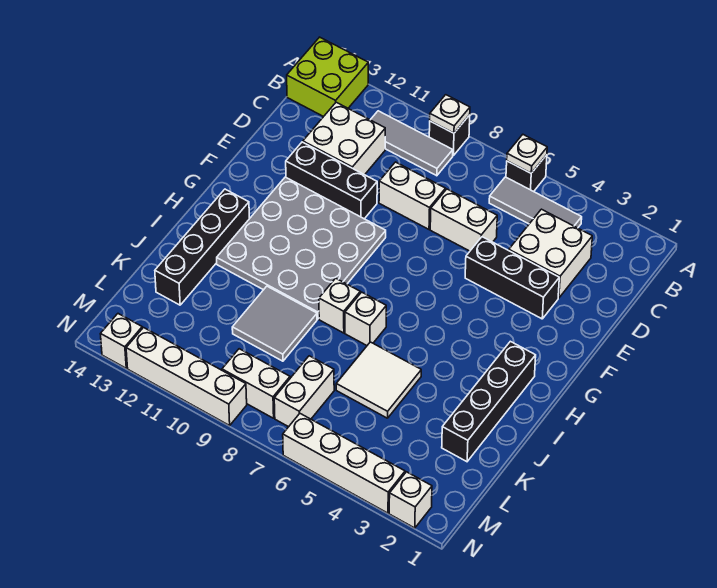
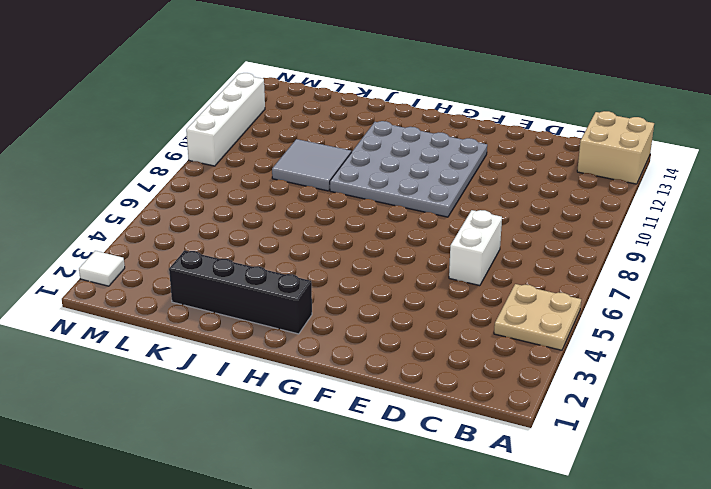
tan 2x2 plate [494,284,581,350] -> grey 1x3 tile [489,177,582,228]
tan 2x2 brick [577,111,654,184] -> lime 2x2 brick [287,37,368,117]
white 1x1 tile [79,251,125,286] -> white 1x1 brick [389,472,432,528]
none -> black 1x1 brick [506,155,547,192]
none -> black 1x1 brick [429,115,470,155]
none -> grey 1x3 tile [371,111,453,176]

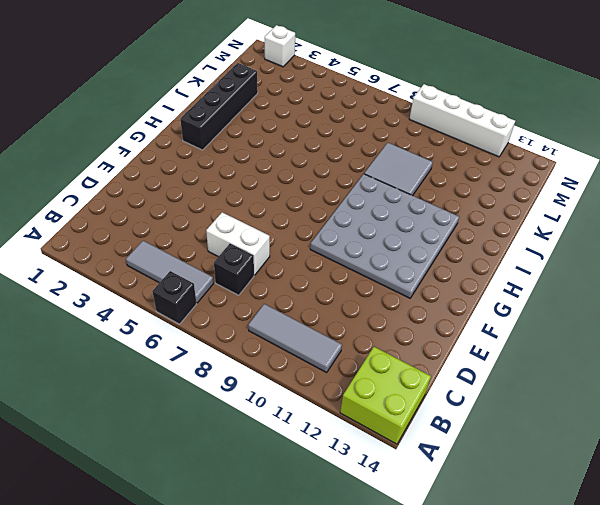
black 1x1 brick [214,244,254,295] -> black 1x1 brick moved to [429,115,470,155]
none -> white 2x2 brick [509,209,592,298]
none -> white 2x2 brick [303,102,385,175]
none -> white 1x2 brick [379,162,446,229]

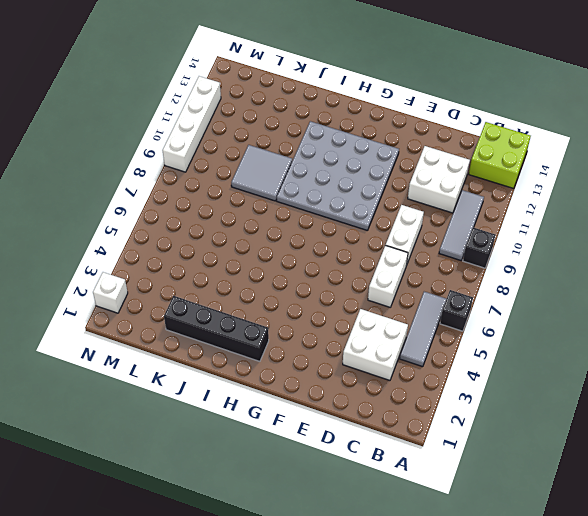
none -> black 1x3 brick [465,237,559,319]
none -> black 1x3 brick [286,142,377,219]
none -> black 1x4 brick [155,189,250,305]

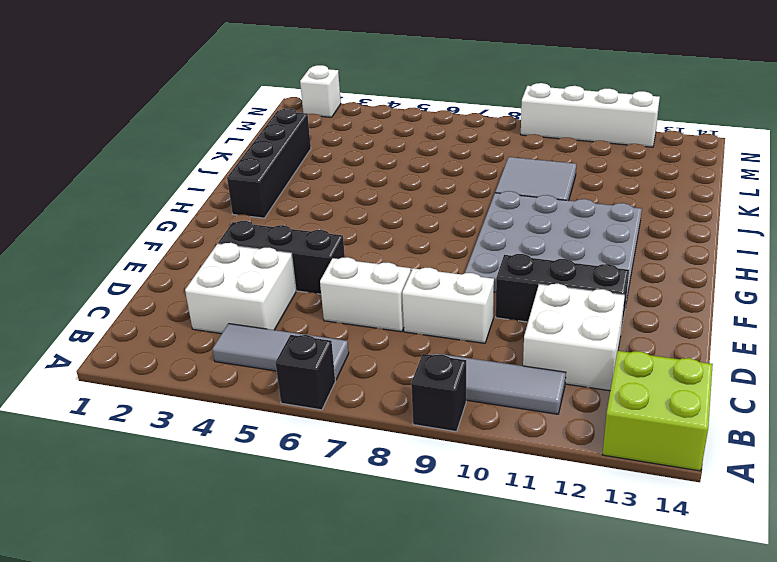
none -> black 1x4 brick [155,189,250,305]
none -> white 1x1 brick [345,292,386,345]
none -> white 1x1 brick [319,278,360,333]

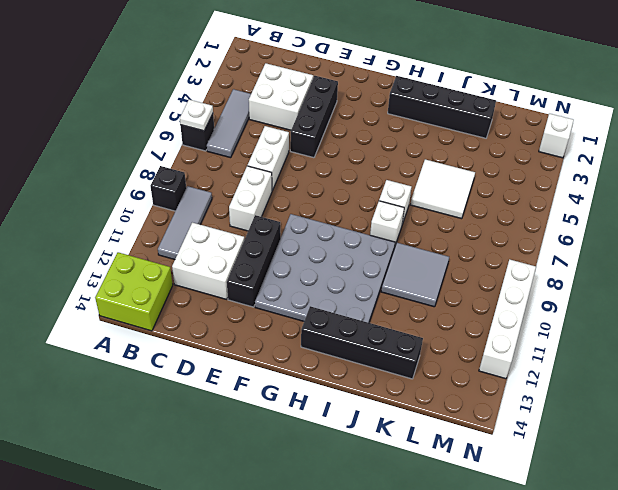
none -> white 1x2 brick [274,356,334,427]
none -> white 1x2 brick [222,349,290,418]
none -> white 1x4 brick [283,414,405,513]

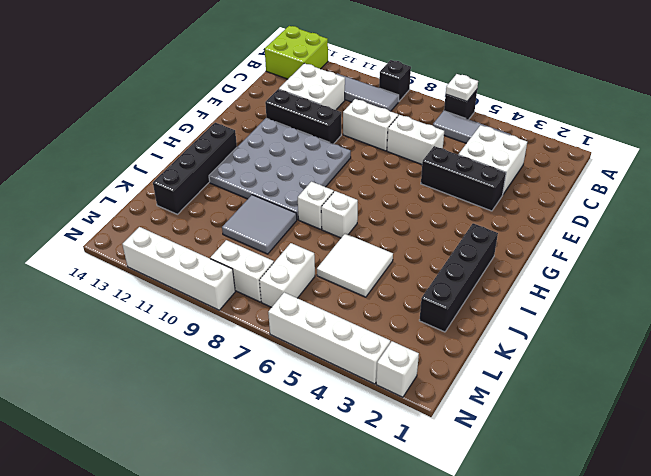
none -> white 1x1 brick [101,314,142,368]
none -> white 1x1 plate [430,95,470,133]

